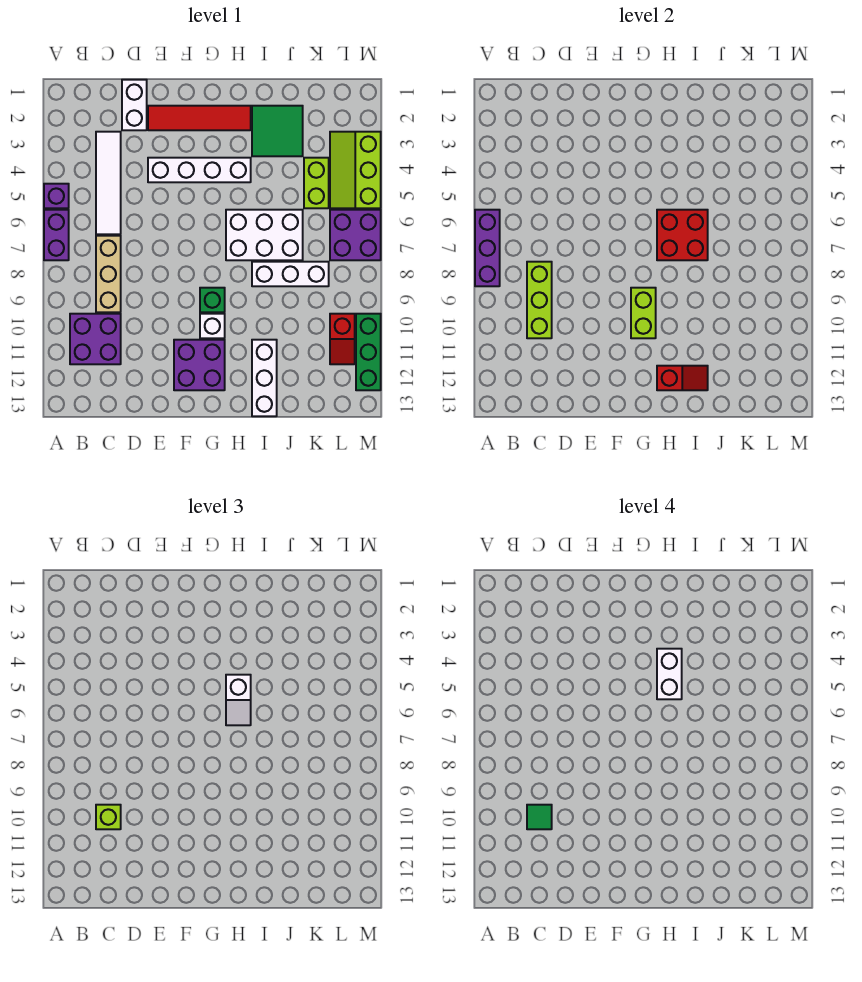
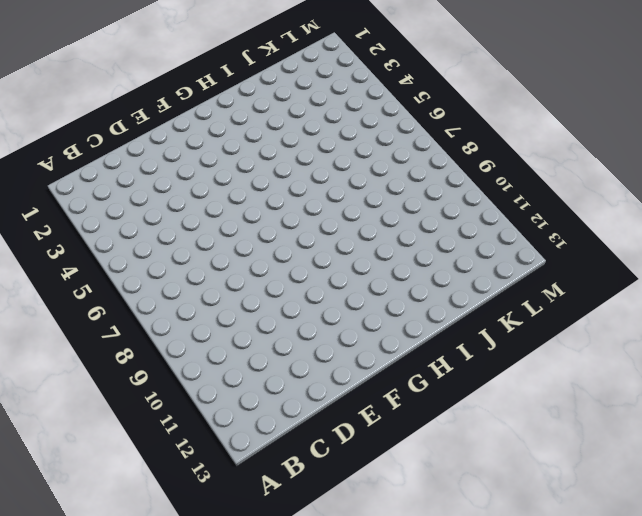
none -> purple 1x1 brick [44,184,69,208]
none -> purple 1x2 brick [44,210,69,260]
none -> purple 2x2 brick [70,314,121,364]

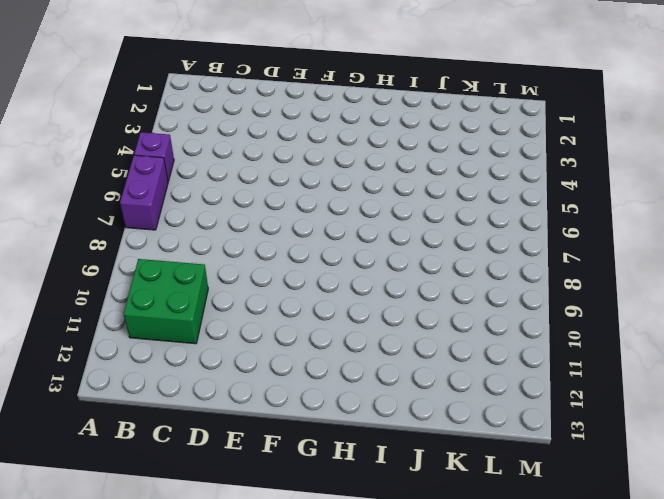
green 2x2 brick [124,259,208,344] -> purple 2x2 brick [70,314,121,364]
none -> white 1x4 tile [96,132,121,234]
none -> tan 1x3 brick [96,236,121,312]
none -> white 1x2 brick [122,80,147,130]

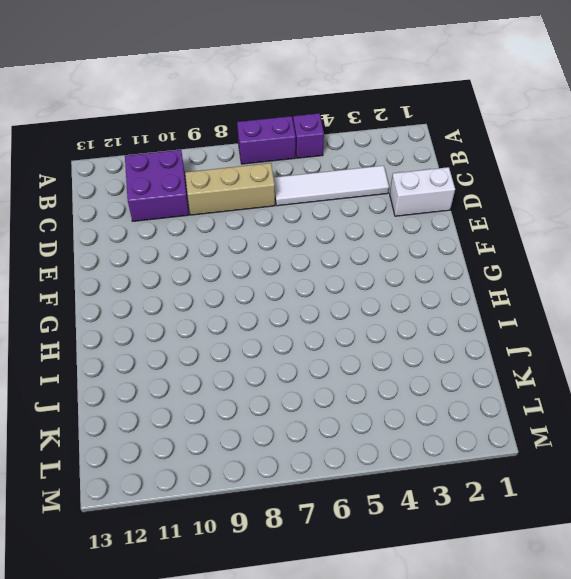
none -> red 1x4 tile [148,106,251,130]
none -> white 1x4 brick [148,158,251,182]
none -> purple 2x2 brick [174,340,225,390]

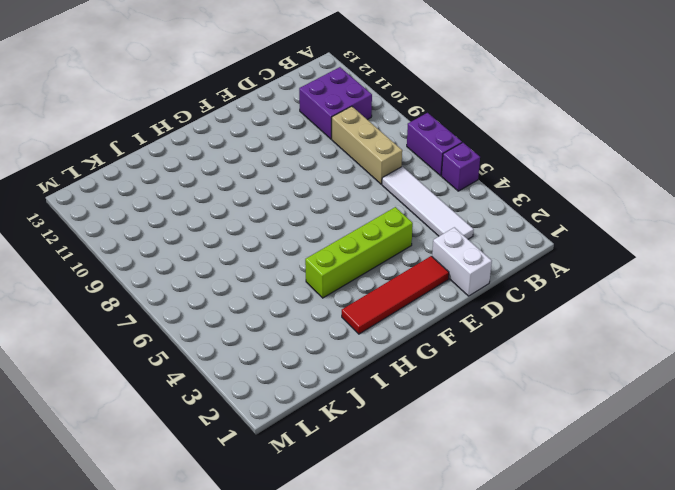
lime 1x4 brick [305,207,413,298] -> white 1x4 brick [148,158,251,182]
none -> purple 2x2 brick [174,340,225,390]
none -> green 1x1 brick [200,288,225,312]
none -> white 1x1 brick [200,314,225,338]

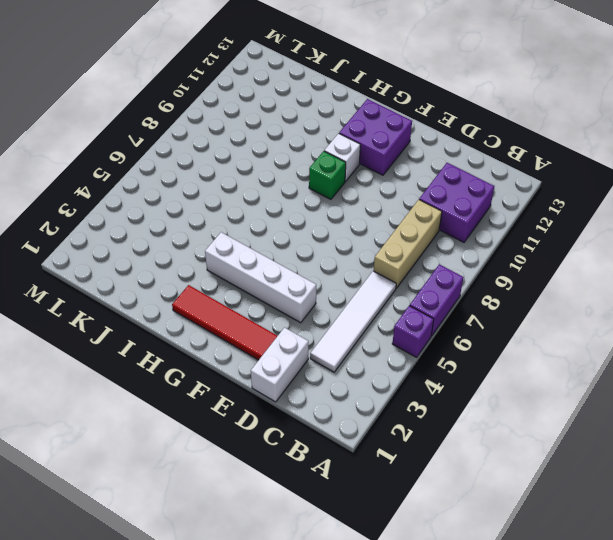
none -> white 2x3 brick [226,210,303,260]
none -> green 2x2 tile [252,106,303,156]
none -> white 1x3 brick [252,262,329,286]

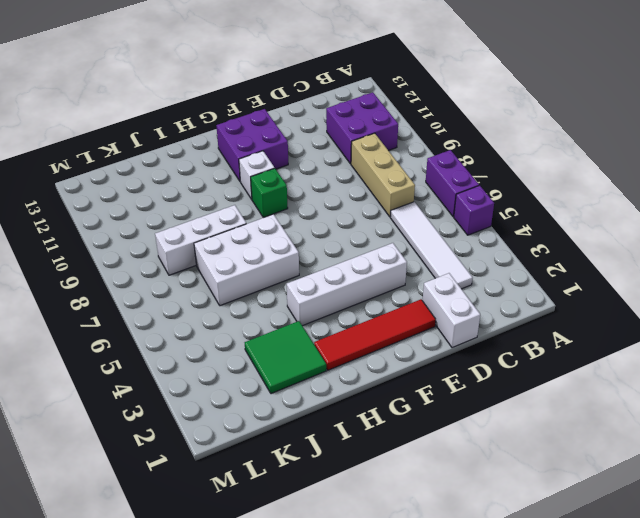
none -> white 1x3 brick [252,340,277,416]
none -> lime 1x2 brick [304,158,329,208]
none -> lime 2x3 slope [330,132,381,208]

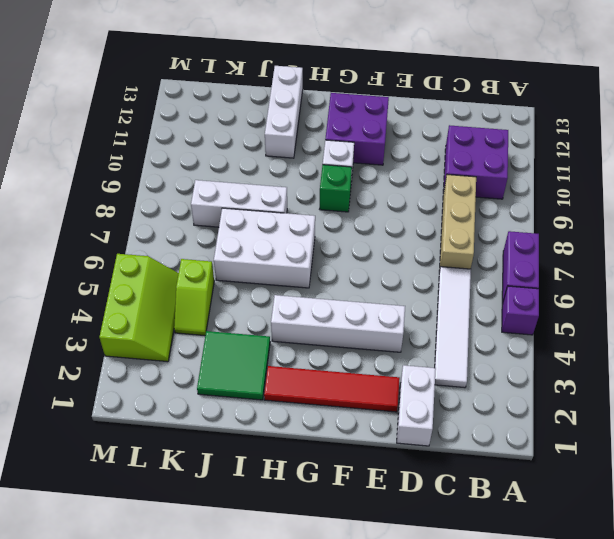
lime 1x2 slope [174,259,214,336] -> lime 1x2 brick [304,158,329,208]
none -> purple 2x2 brick [330,210,381,260]
none -> red 1x2 slope [330,314,355,364]
none -> green 1x3 brick [356,314,381,390]

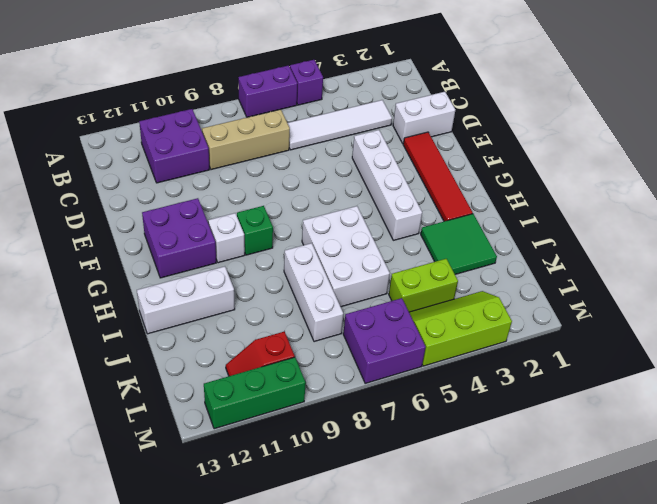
none -> purple 1x3 brick [475,210,500,286]
none -> lime 1x3 brick [527,262,552,338]
none -> lime 1x2 brick [631,288,656,338]

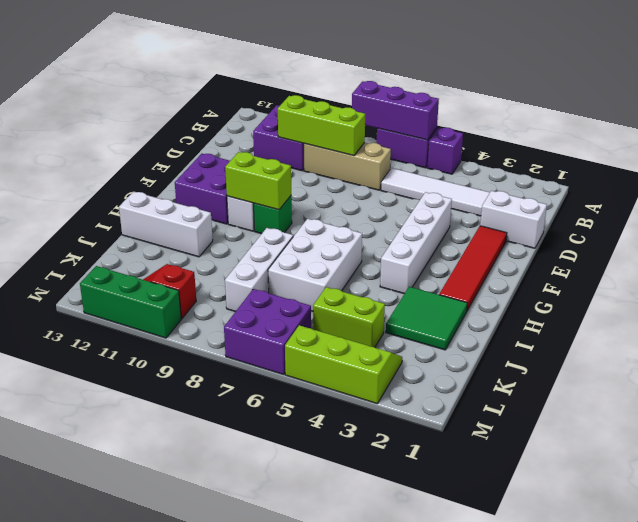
none -> red 2x2 brick [657,210,708,260]
none -> red 1x2 slope [657,366,708,390]
none -> lime 1x1 brick [96,805,121,829]

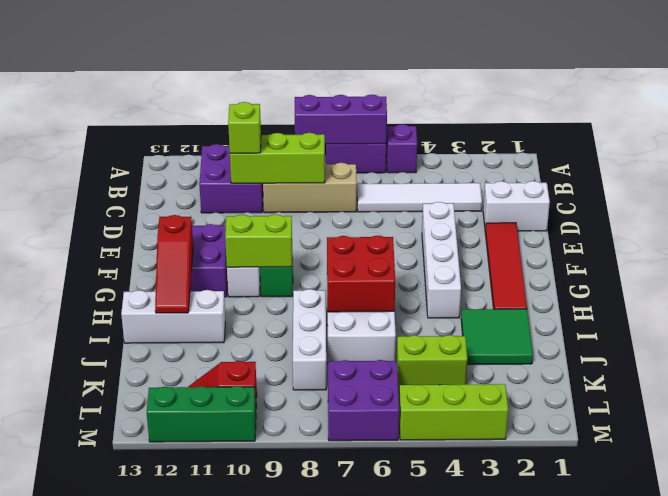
red 1x3 slope [155,215,193,313] -> red 1x2 slope [657,366,708,390]
none -> white 1x2 slope [226,675,251,725]
none -> green 1x1 tile [527,805,552,829]
none -> white 1x2 brick [657,649,682,699]

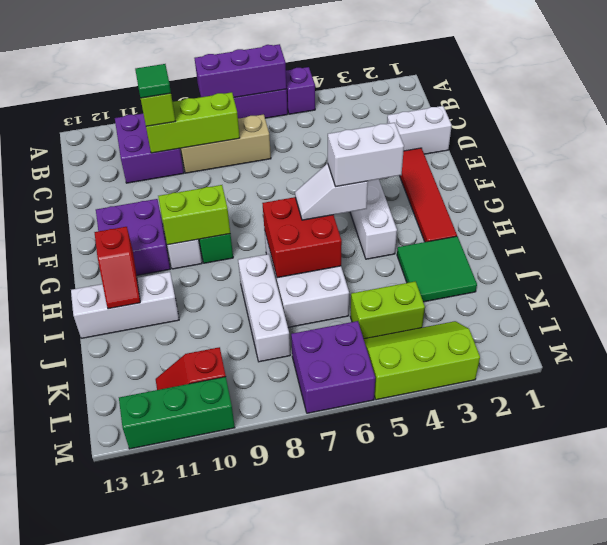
none -> white 1x4 tile [96,132,121,234]

